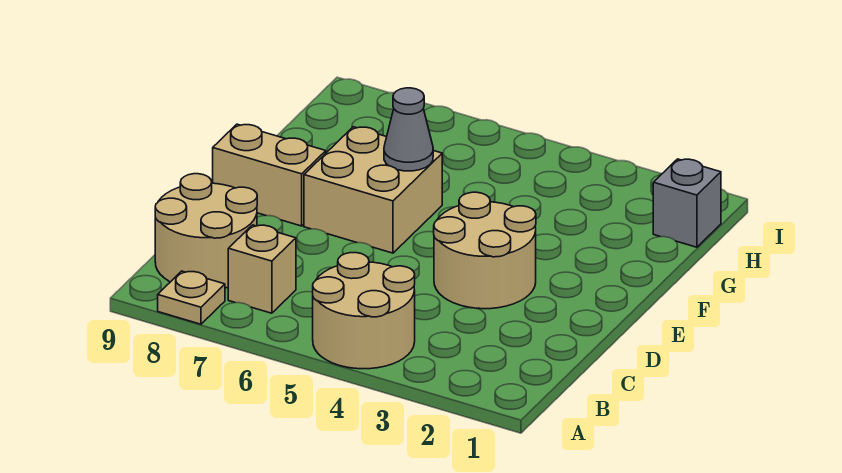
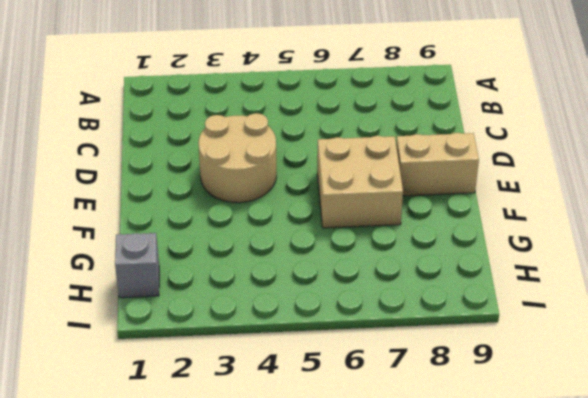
none -> tan 2x2 round brick [313,253,415,369]
none -> tan 1x1 plate [158,271,225,324]

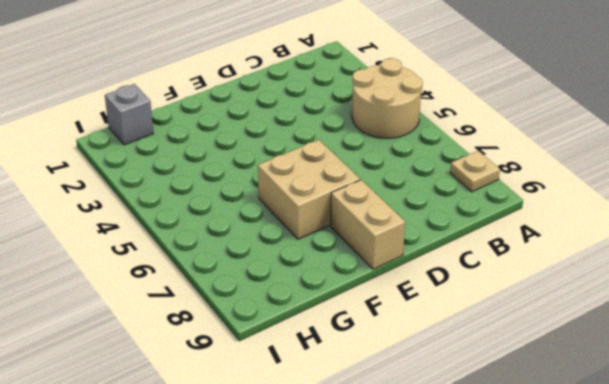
none -> tan 1x1 brick [228,225,296,313]
none -> tan 2x2 round brick [155,174,257,288]

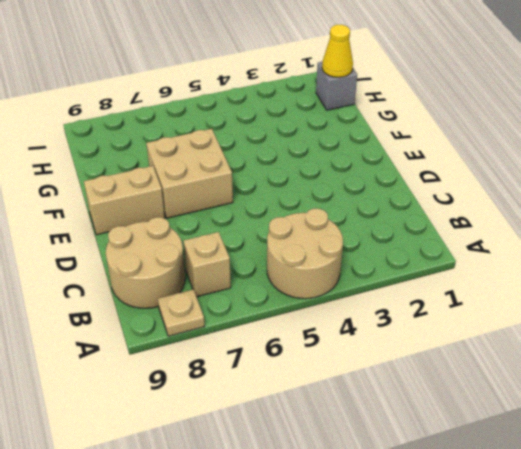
yellow 1x1 cone [322,25,353,77] -> none
none -> tan 2x2 round brick [434,192,536,309]
none -> grey 1x1 cone [384,88,433,171]

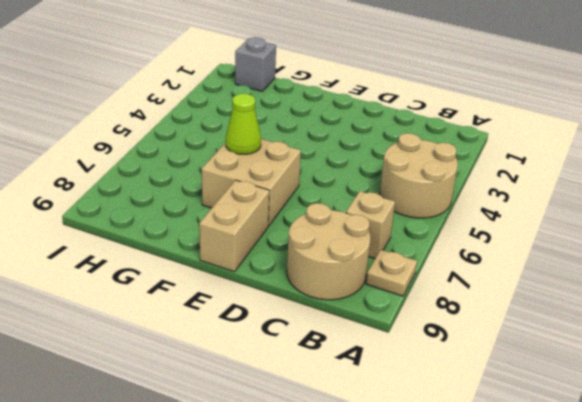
lime 1x1 cone [226,94,261,154] -> grey 1x1 cone [384,88,433,171]
none -> tan 2x2 round brick [434,192,536,309]

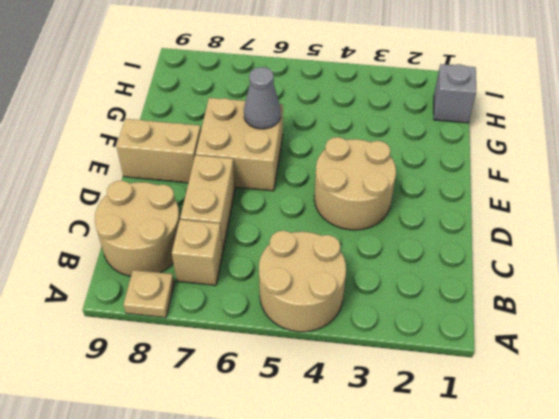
tan 1x2 brick [180,155,235,249] -> none

